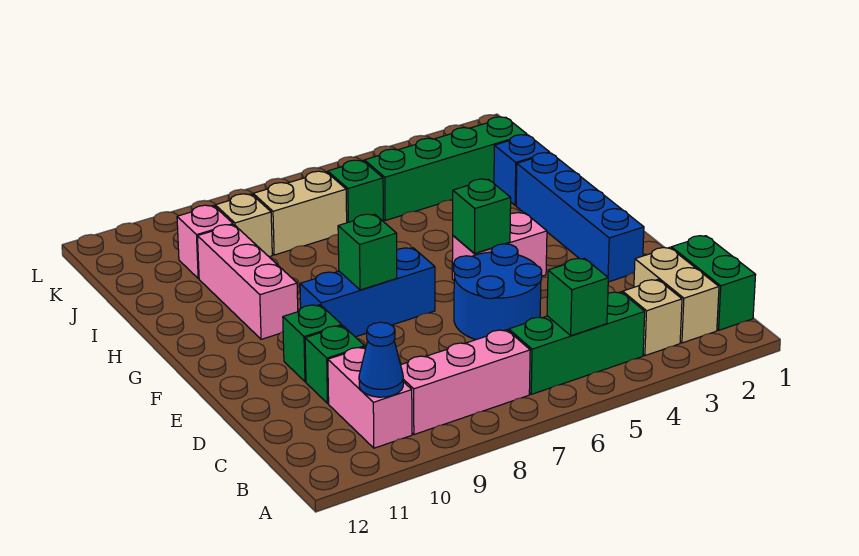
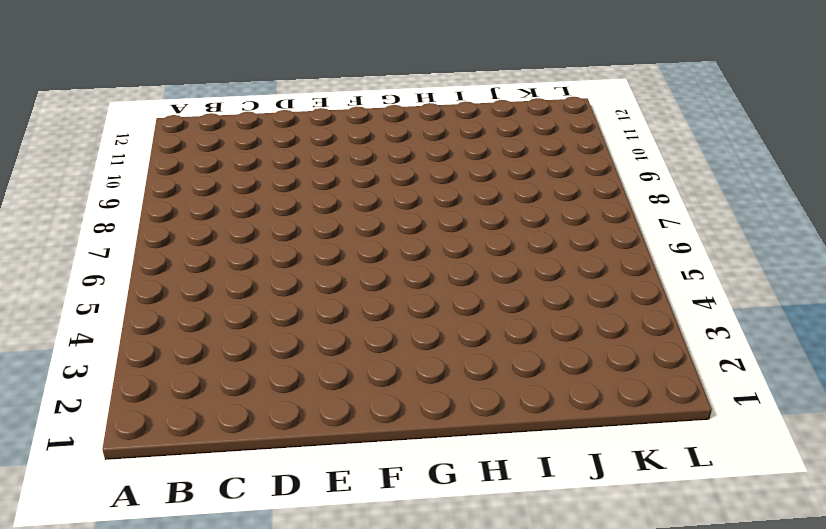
none -> green 1x2 brick [671,236,756,330]
none -> tan 1x2 brick [634,247,719,343]
none -> tan 1x1 brick [623,280,682,356]

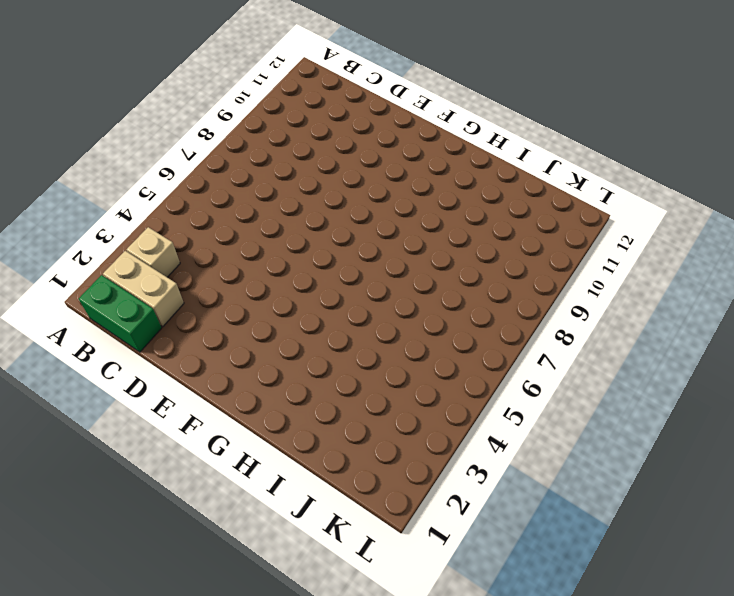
none -> green 1x3 brick [509,292,645,394]
none -> pink 1x3 brick [401,330,530,434]
none -> pink 1x2 brick [328,347,412,448]

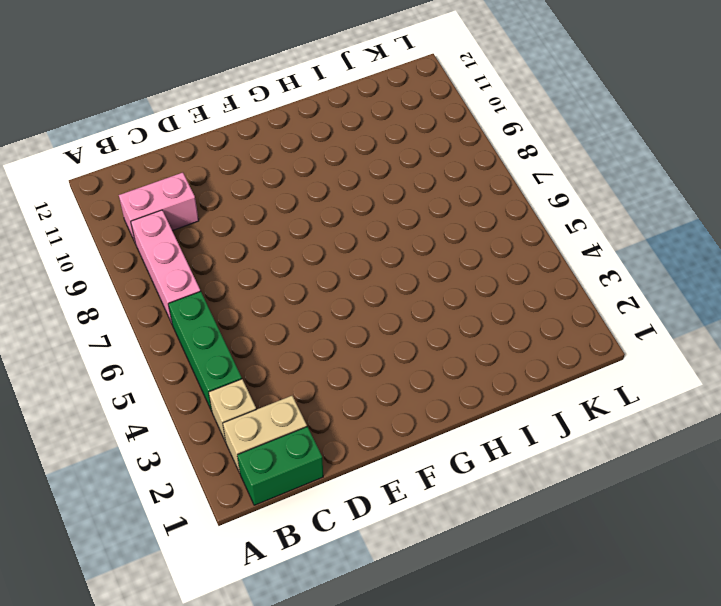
none -> blue 2x2 round brick [454,244,542,340]
none -> green 1x1 brick [305,326,365,403]
none -> blue 1x4 brick [516,153,644,282]

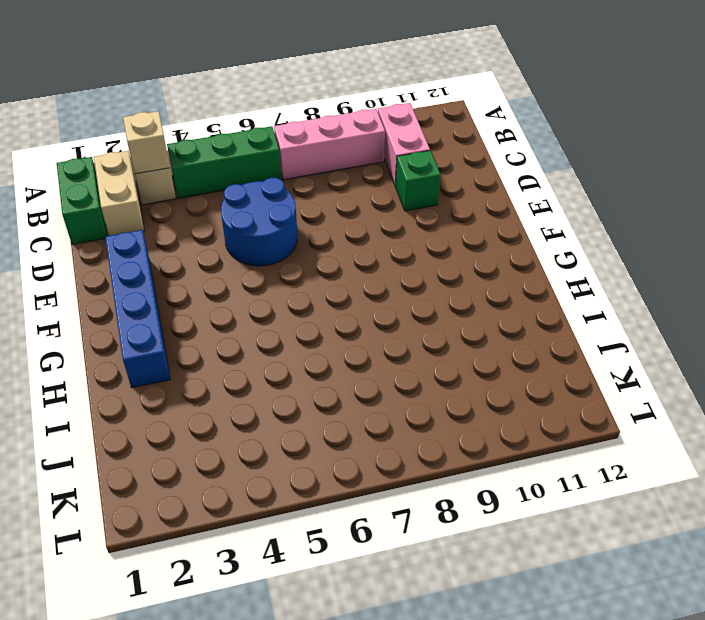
tan 1x1 brick [123,111,170,174] -> tan 1x1 brick moved to [215,194,272,257]
none -> green 1x1 brick [283,305,342,382]
none -> pink 1x2 brick [452,213,547,280]
none -> blue 1x3 brick [300,248,435,337]

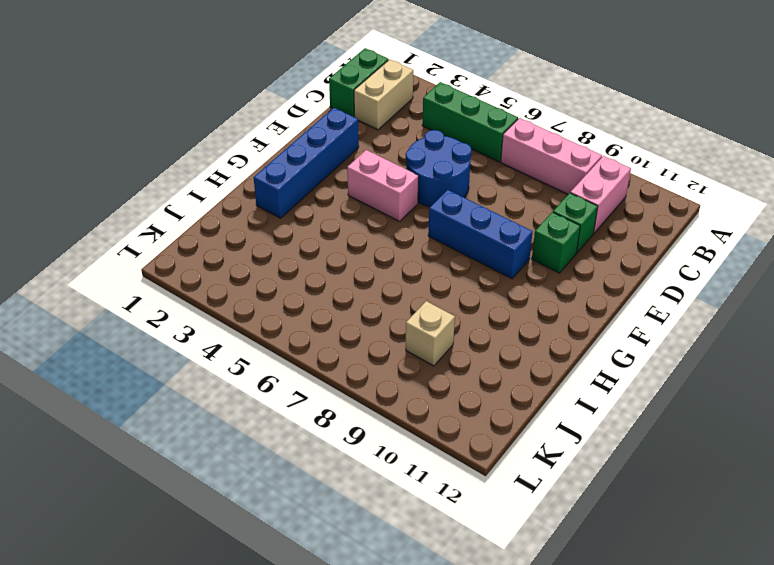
none -> tan 1x1 brick [623,280,682,356]
none -> pink 1x3 brick [198,225,298,339]
none -> blue 1x1 brick [494,135,550,205]

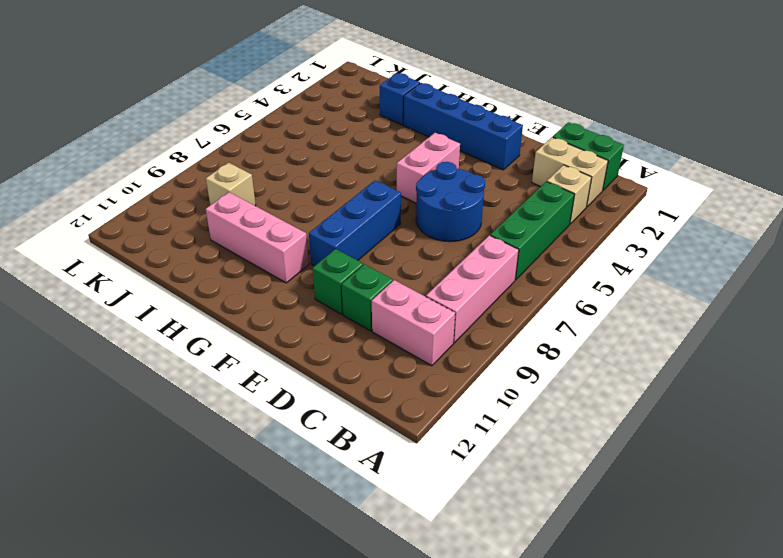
none -> green 1x4 brick [364,117,527,220]
none -> green 1x1 brick [328,160,383,223]
none -> tan 1x2 brick [253,171,347,255]

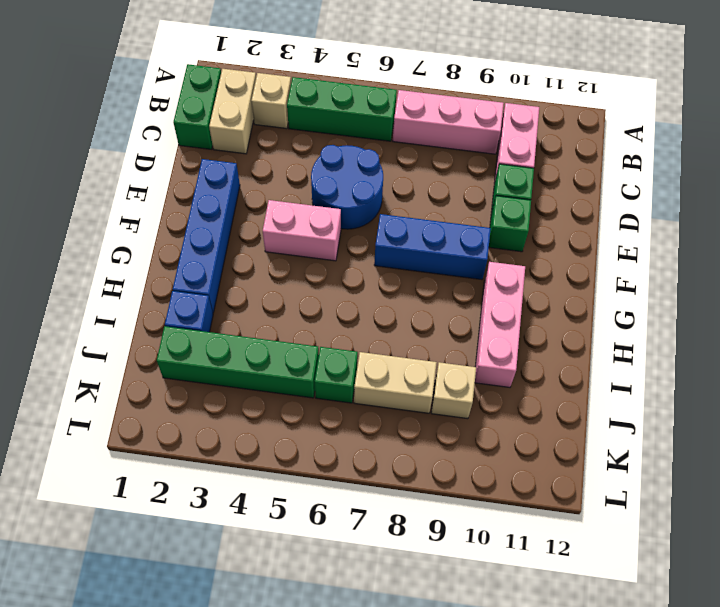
none -> pink 1x1 brick [177,205,233,279]
none -> green 1x1 brick [547,258,608,336]
none -> blue 1x1 cone [359,322,403,397]

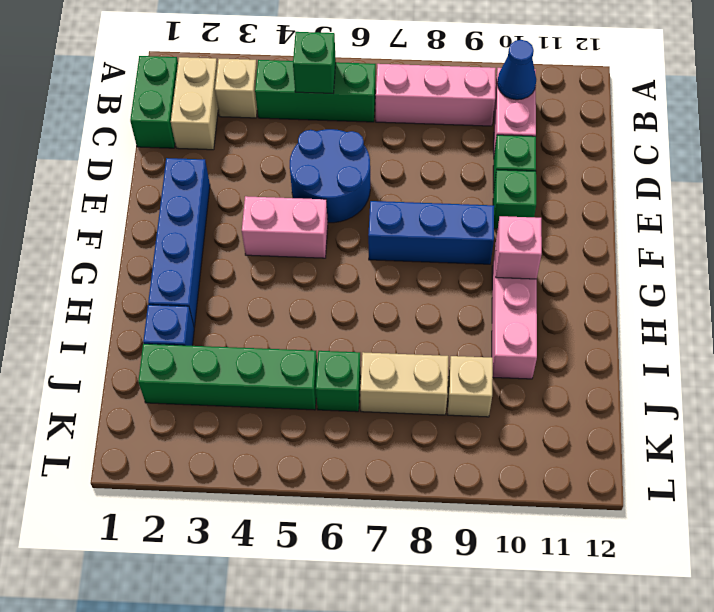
pink 1x1 brick [496,216,542,279] -> pink 1x1 brick moved to [177,205,233,279]
none -> green 1x1 brick [453,179,511,253]
none -> green 1x1 brick [338,214,397,290]

